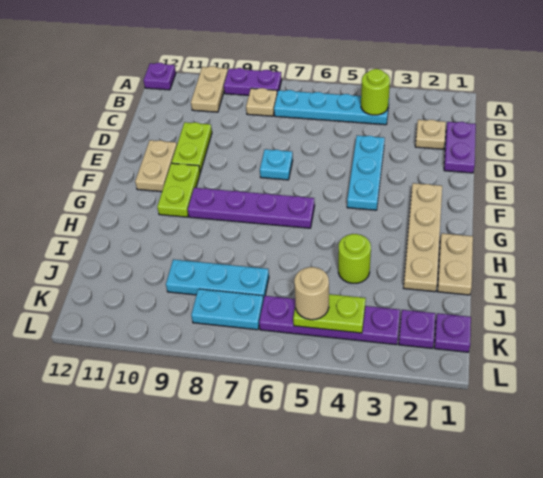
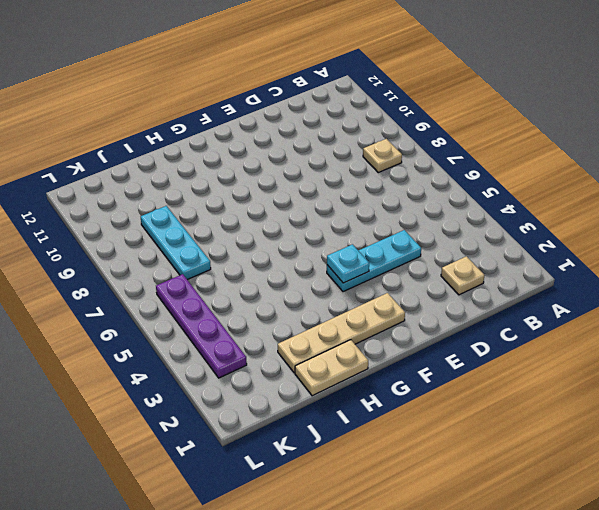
cyan 1x1 plate [327,244,369,283] -> cyan 1x1 plate moved to [260,149,293,180]
none -> purple 1x2 plate [224,68,282,95]
none -> tan 1x2 plate [191,66,228,112]
none -> purple 1x1 plate [143,63,176,90]

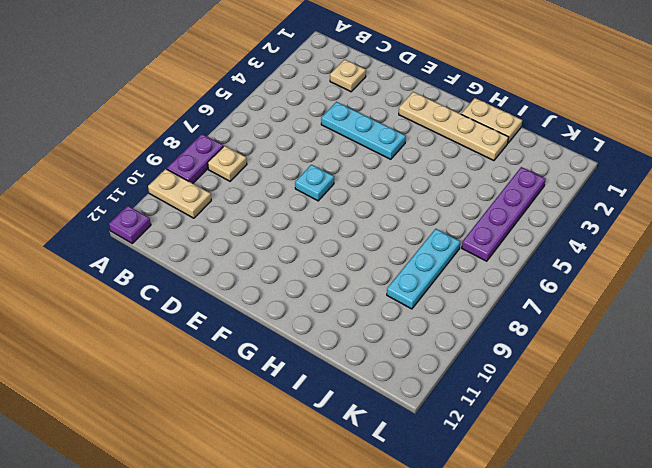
none -> cyan 1x4 plate [274,90,389,125]
none -> purple 1x2 plate [444,122,476,173]
none -> lime 1x2 plate [172,122,212,172]

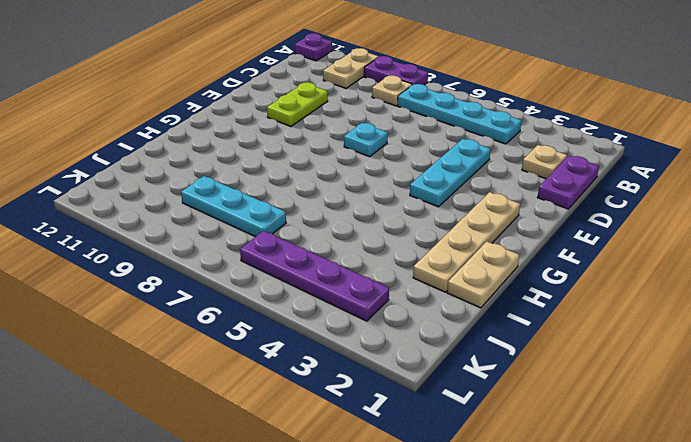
none -> tan 1x2 plate [135,140,177,192]
none -> lime 1x2 plate [157,163,200,217]
none -> purple 1x4 plate [188,188,315,228]

